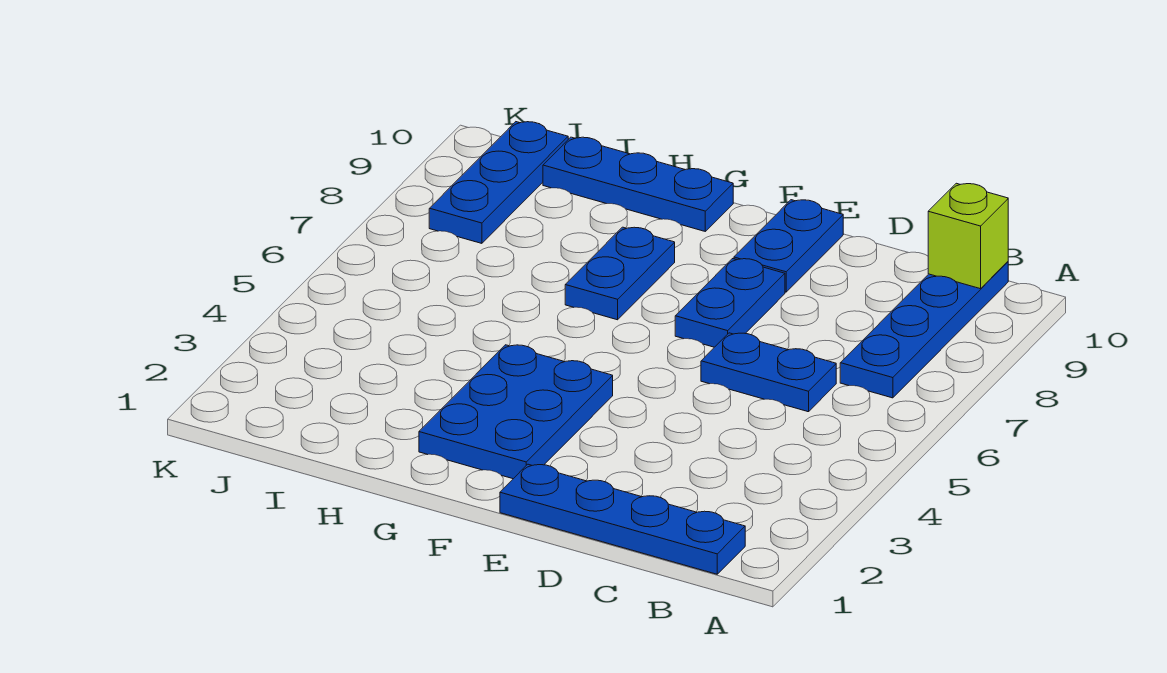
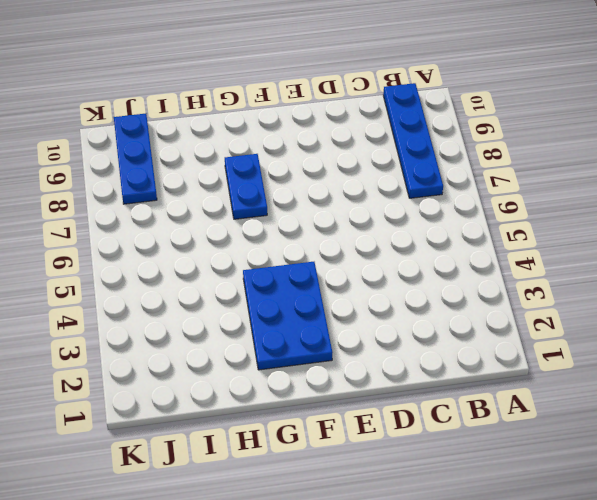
none -> blue 1x4 plate [500,464,745,574]
none -> blue 1x2 plate [701,333,836,412]

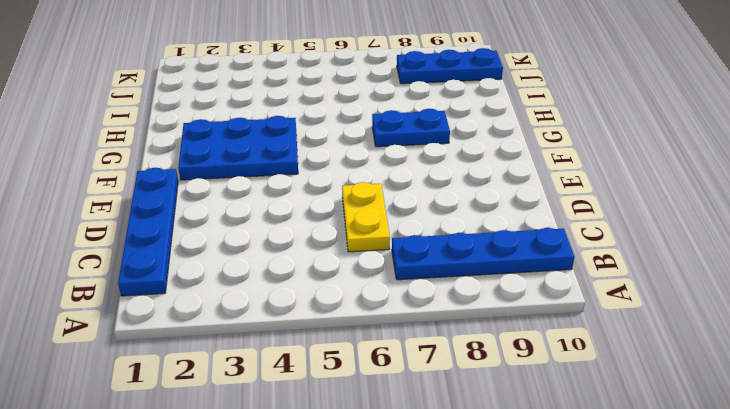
yellow 1x2 plate [342,182,390,252] -> blue 1x2 plate [701,333,836,412]
none -> blue 1x2 plate [675,259,785,347]
none -> blue 1x2 plate [734,200,843,292]

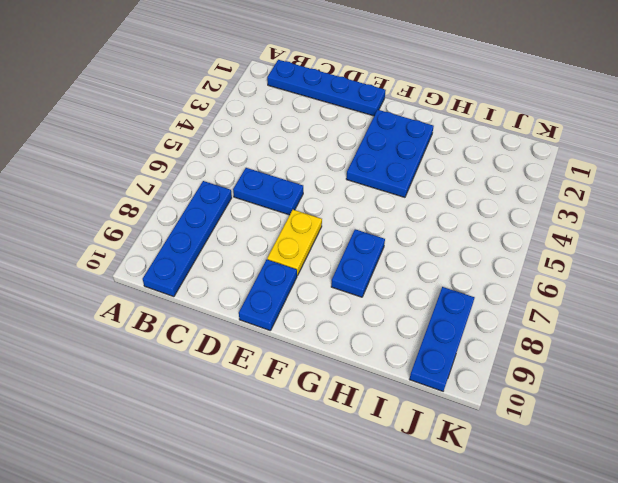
yellow 1x2 plate [267,210,322,276] -> blue 1x2 plate [675,259,785,347]
none -> blue 1x3 plate [543,137,733,231]
none -> lime 1x1 brick [928,183,1008,289]

